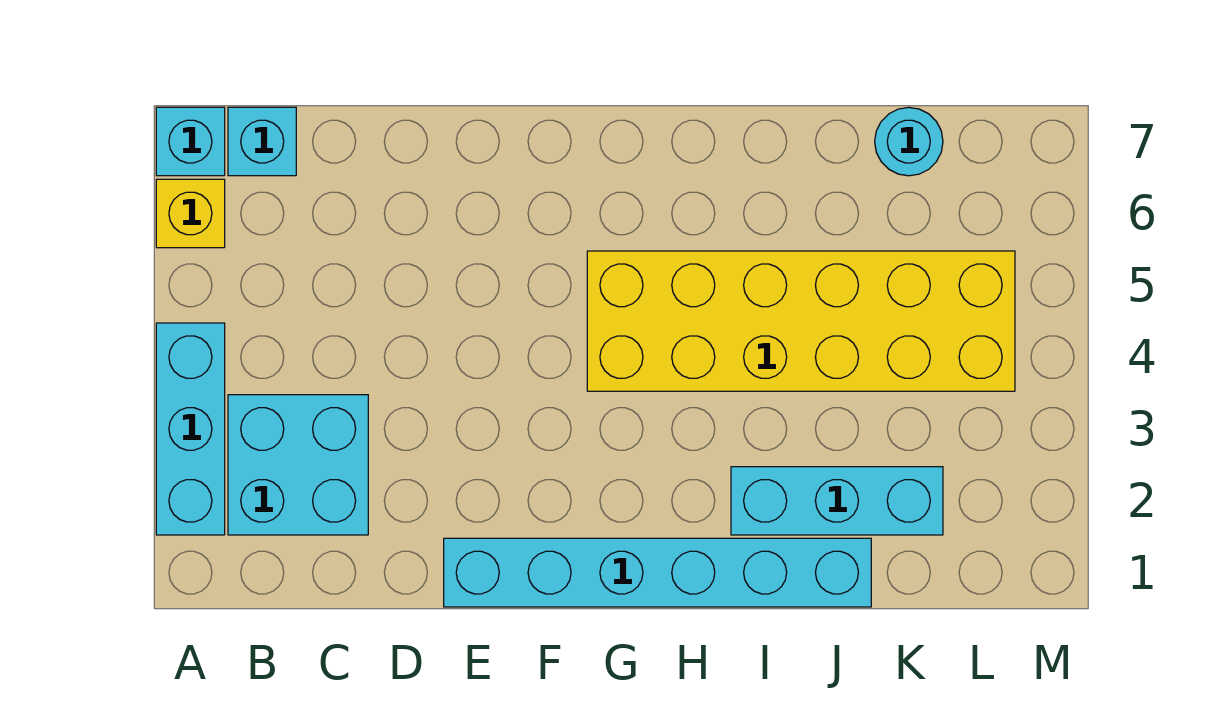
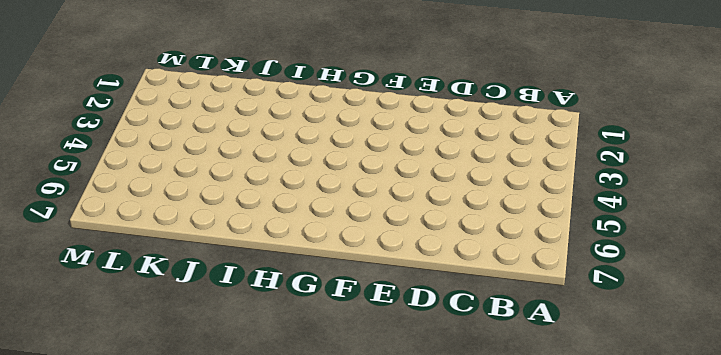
none -> cyan 1x3 brick [156,323,225,535]
none -> yellow 1x1 brick [156,179,225,248]

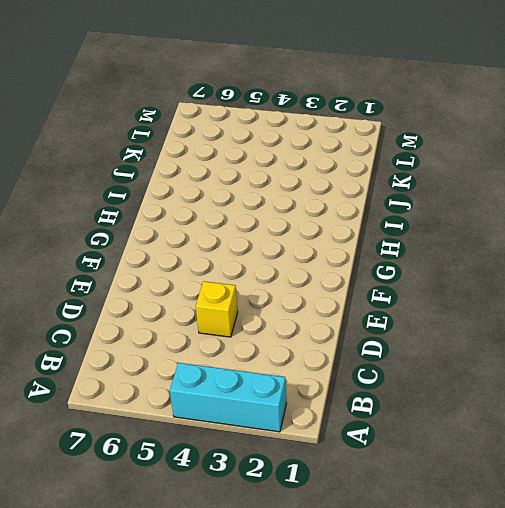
yellow 1x1 brick [196,281,238,337] -> yellow 1x1 brick moved to [156,179,225,248]
none -> cyan 1x1 brick [156,107,225,176]
none -> cyan 2x2 brick [228,395,368,535]

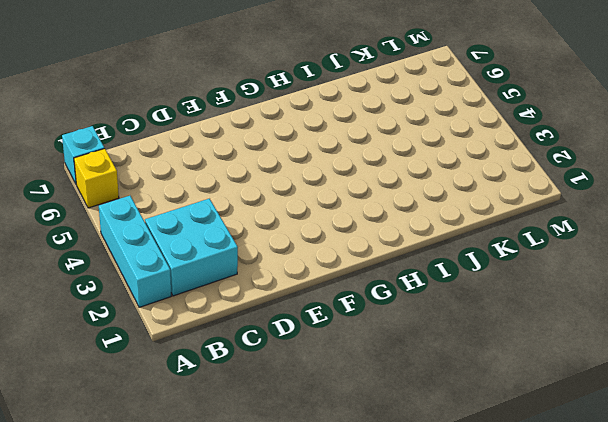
none -> cyan 1x1 brick [228,107,296,176]
none -> cyan 1x6 brick [444,538,871,607]

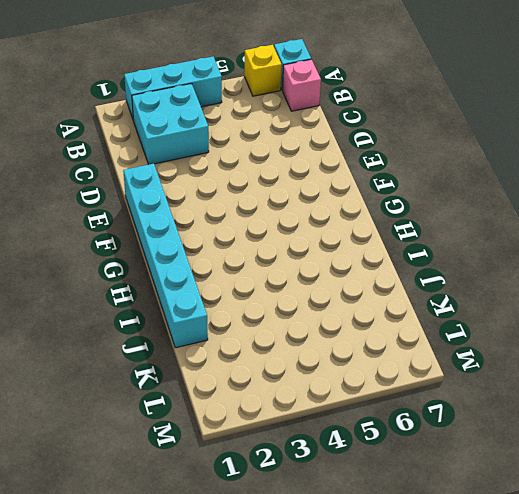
pink 1x1 brick [282,59,321,111] -> cyan 1x1 brick [228,107,296,176]
none -> yellow 2x6 brick [587,251,1015,391]
none -> cyan 1x3 brick [731,467,943,535]

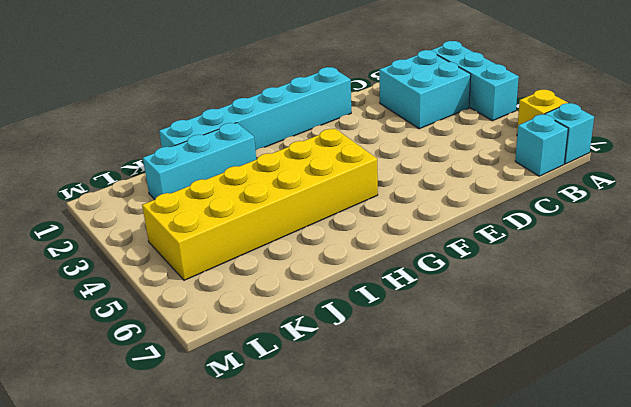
none -> cyan 1x1 round brick [875,107,943,176]

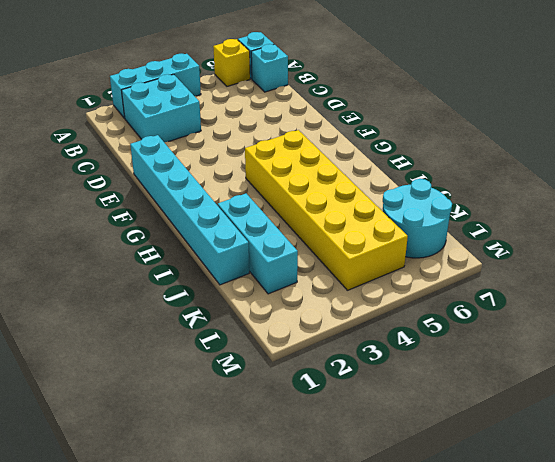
cyan 2x2 round brick [383,179,452,258] -> cyan 1x1 round brick [875,107,943,176]

